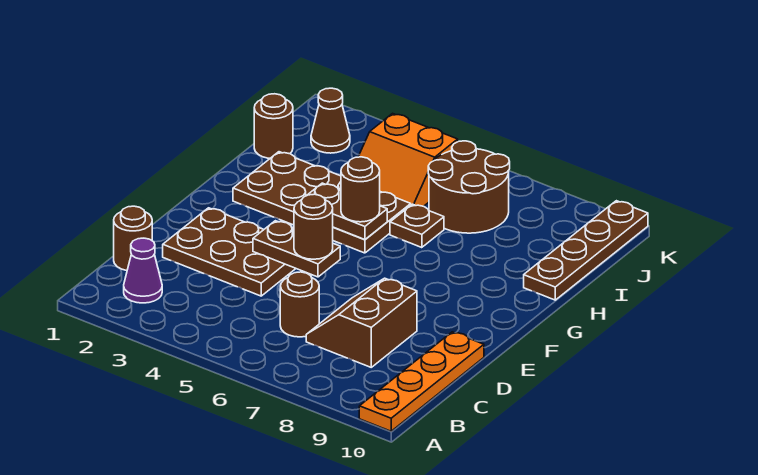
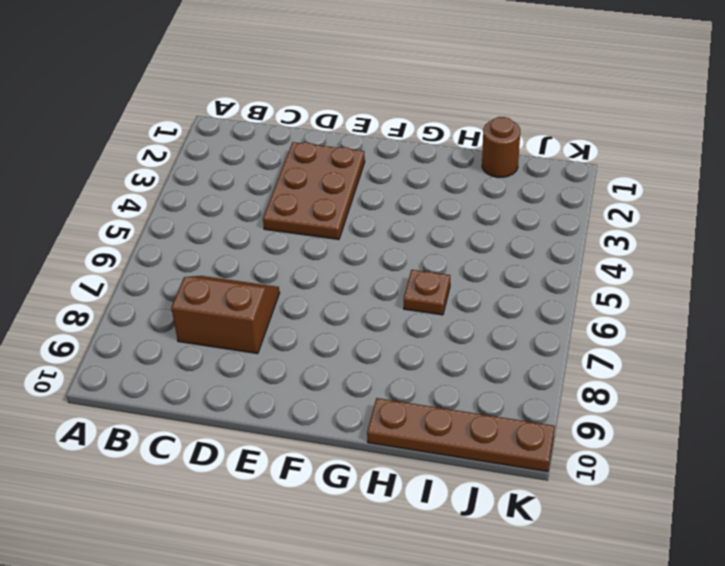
none -> orange 1x4 plate [359,332,484,431]
none -> purple 1x1 cone [124,238,162,303]
none -> brown 1x1 round brick [114,206,152,271]

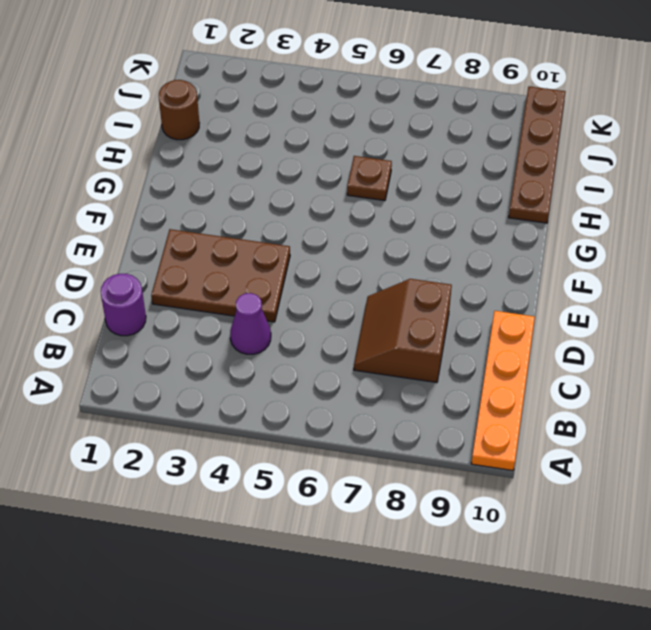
purple 1x1 round brick [101,274,146,336] -> brown 1x1 round brick [114,206,152,271]
purple 1x1 cone [230,293,271,354] -> purple 1x1 cone moved to [124,238,162,303]
none -> brown 1x1 round brick [280,272,319,337]
none -> brown 2x4 plate [233,152,411,253]
none -> orange 2x2 slope [358,113,458,206]

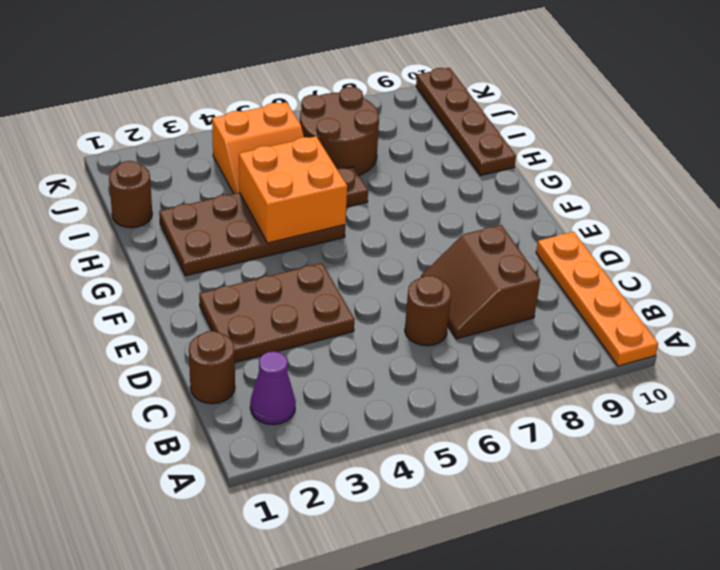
orange 2x2 brick [239,136,347,243] -> brown 1x2 plate [308,183,387,240]
none -> brown 1x1 cone [311,88,350,153]
none -> brown 1x2 plate [253,221,340,277]
none -> brown 1x1 round brick [294,194,333,259]

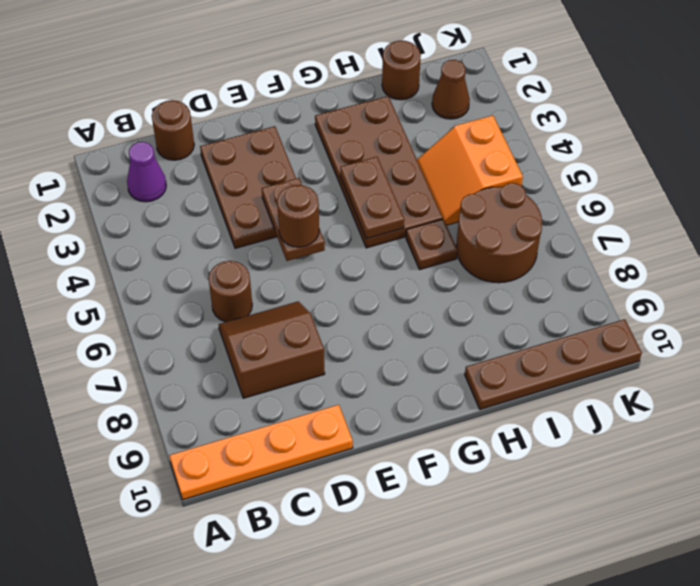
none -> brown 1x1 round brick [341,157,380,222]

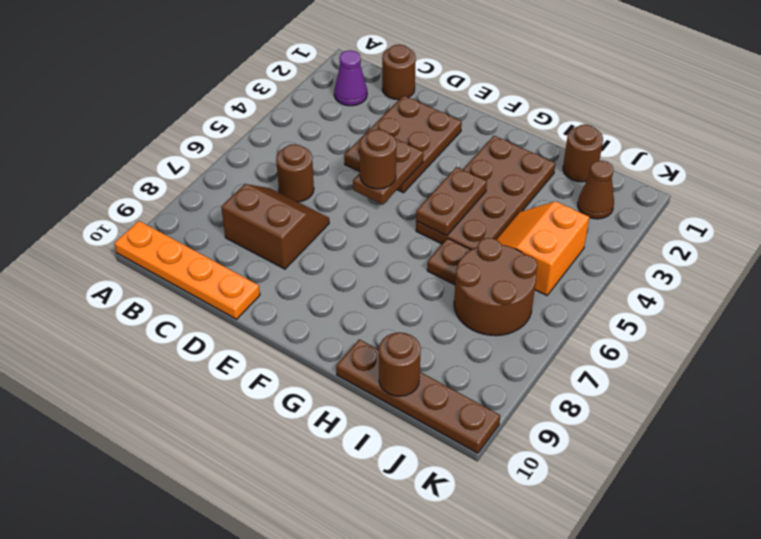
brown 1x1 round brick [379,333,421,396] -> brown 1x1 round brick moved to [341,157,380,222]

